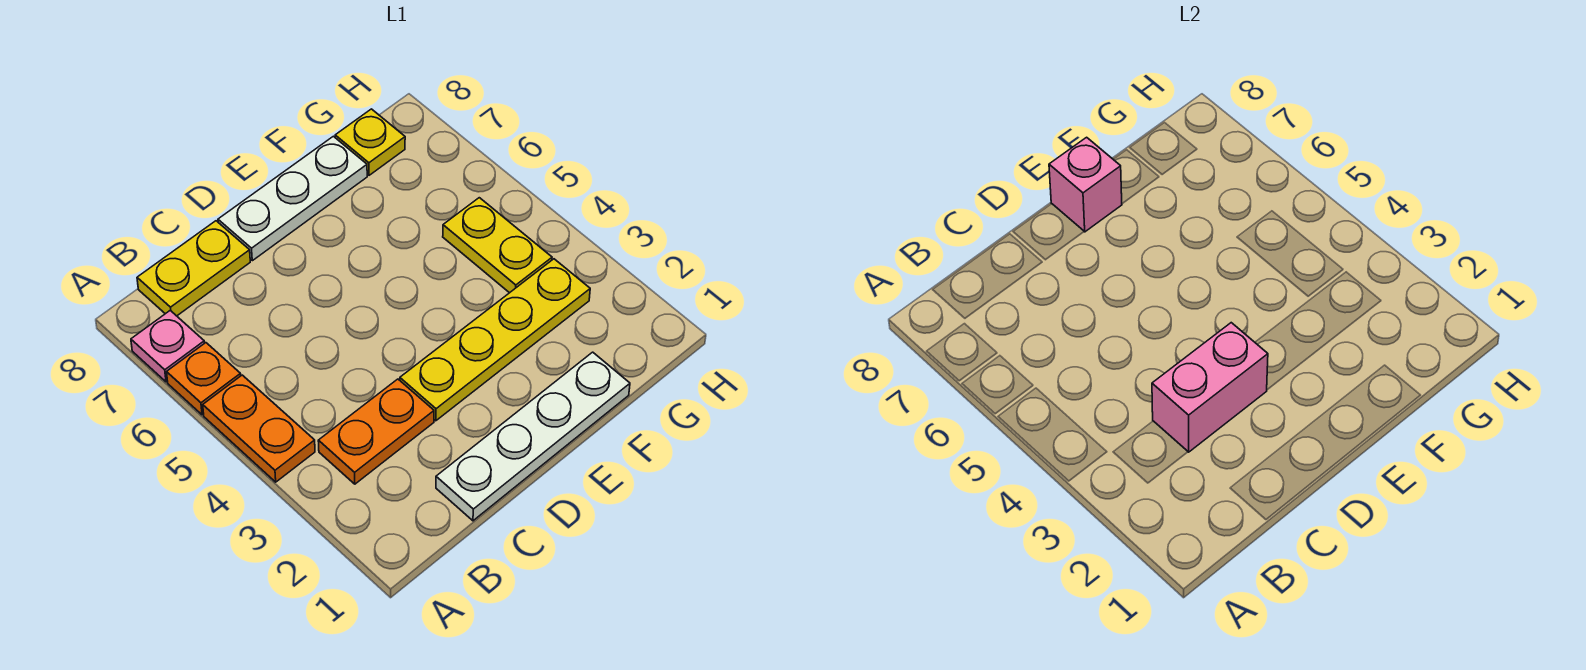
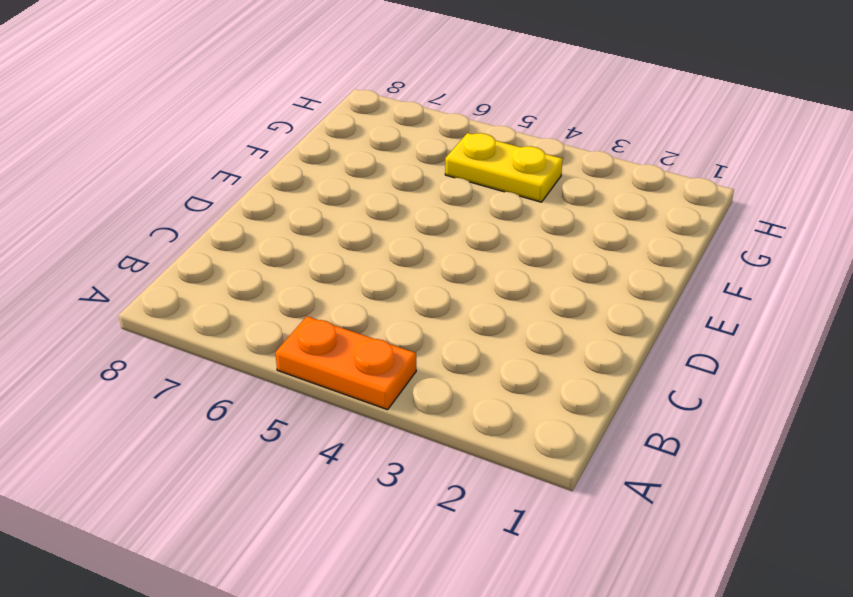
none -> orange 1x1 plate [167,343,241,415]
none -> pink 1x1 plate [131,311,204,382]
none -> orange 1x2 plate [318,379,434,484]

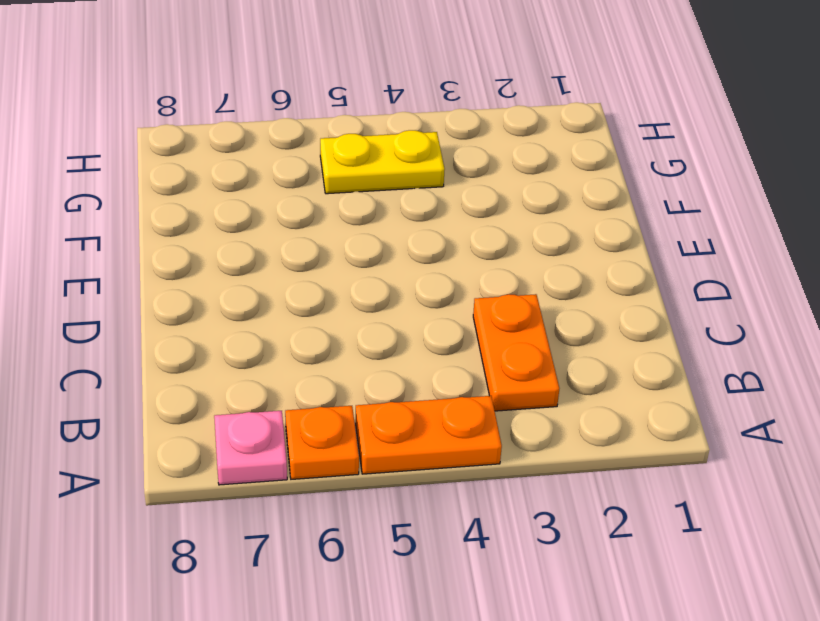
none -> yellow 1x2 plate [137,221,250,316]
none -> white 1x4 plate [436,352,630,521]
none -> yellow 1x4 plate [400,259,590,421]

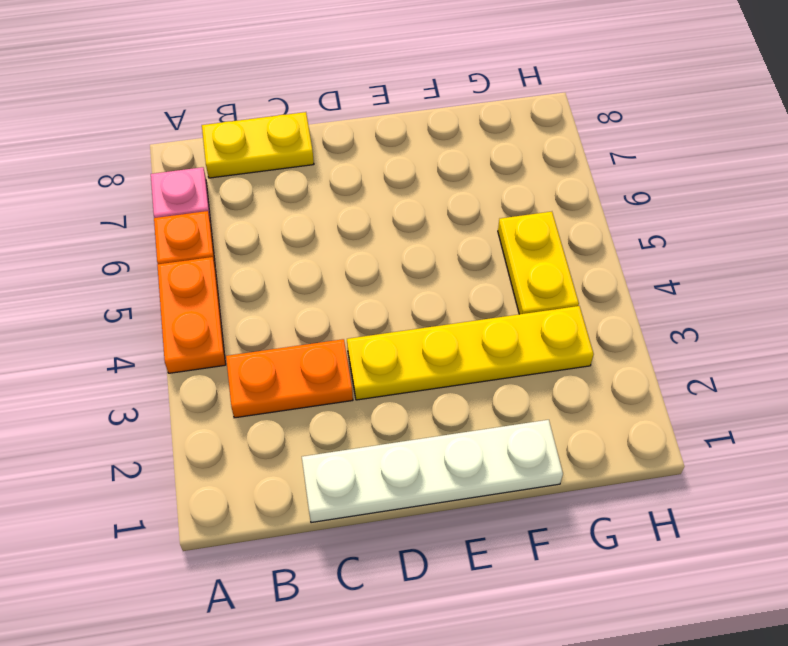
none -> white 1x3 plate [218,136,367,261]
none -> yellow 1x1 plate [335,109,405,175]
none -> pink 1x2 brick [1152,323,1268,452]

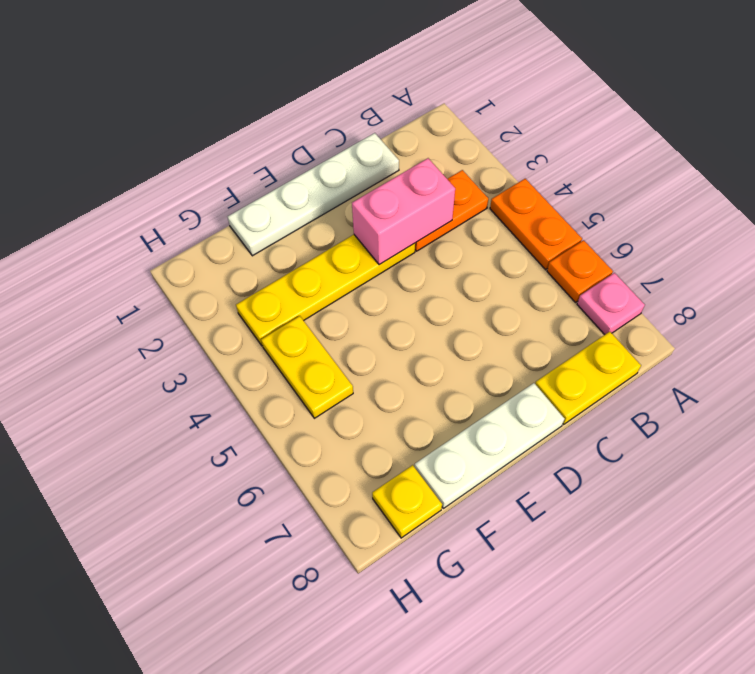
none -> pink 1x1 brick [1049,137,1122,232]

